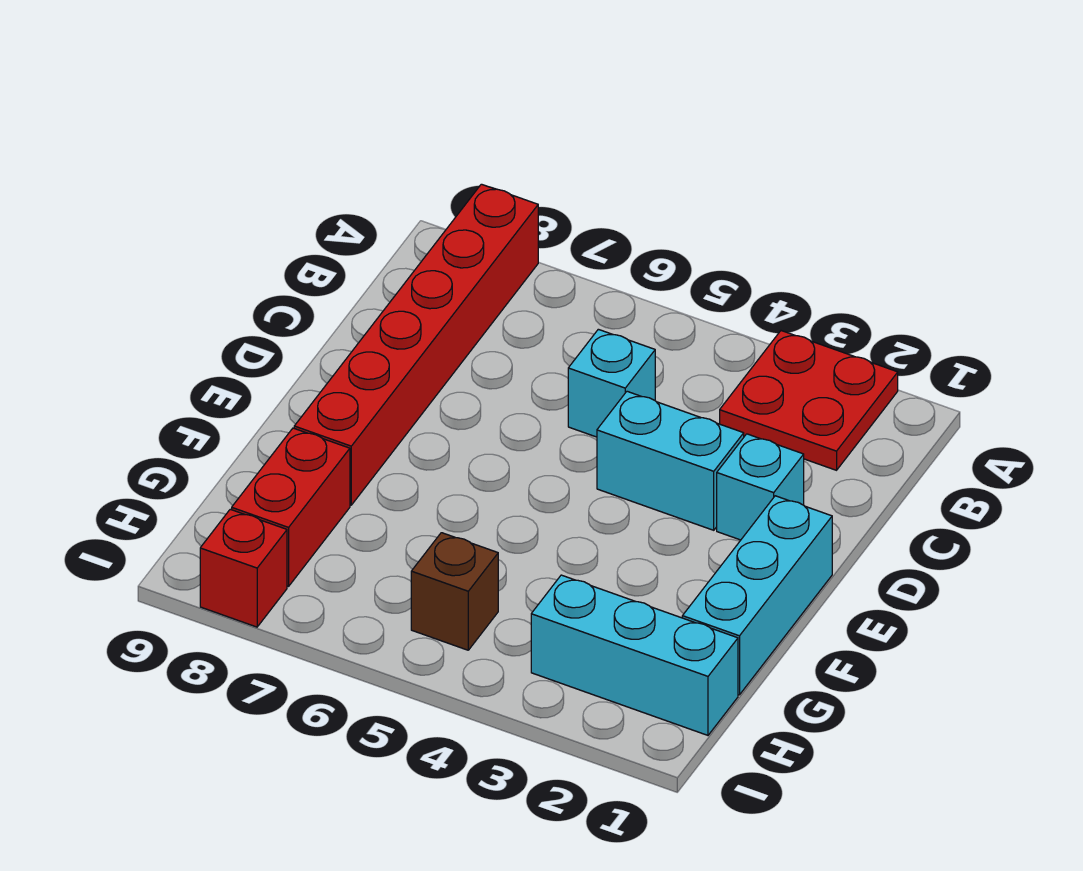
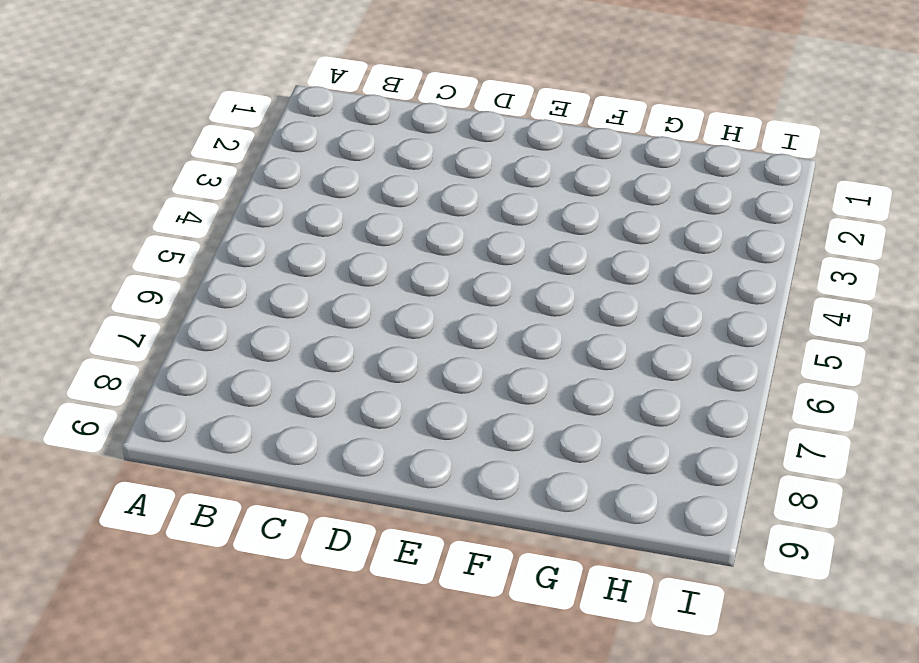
none -> red 2x2 plate [720,331,898,470]
none -> red 1x6 brick [294,184,538,505]

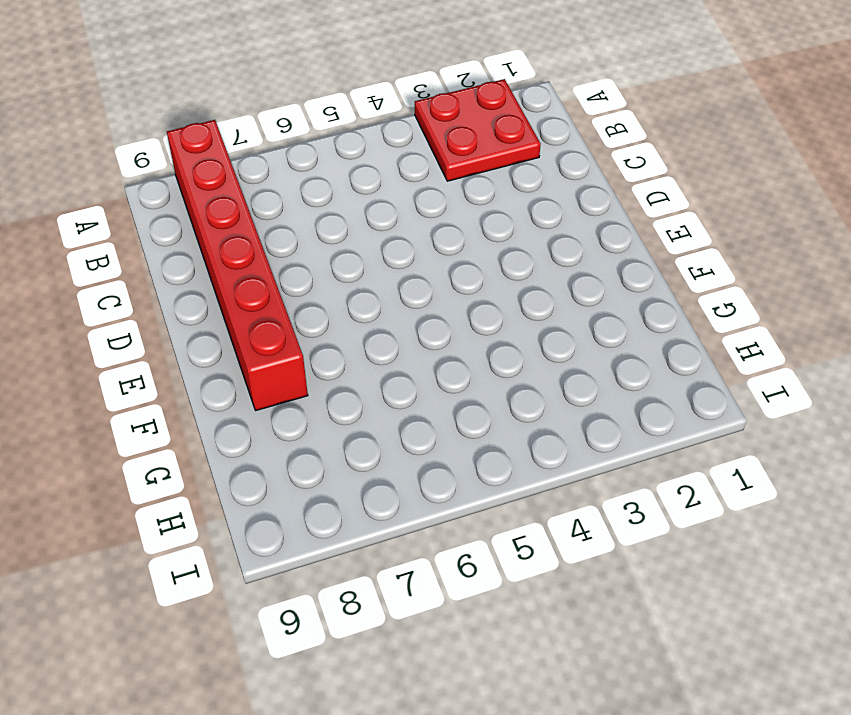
none -> cyan 1x1 brick [568,329,655,437]
none -> cyan 1x1 brick [717,434,804,540]

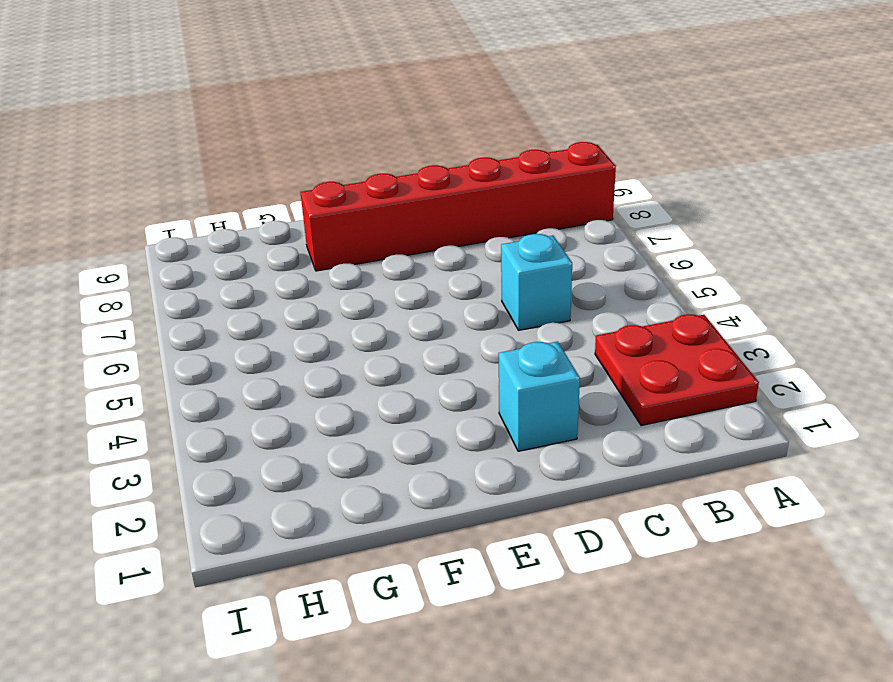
none -> cyan 1x2 brick [597,391,744,530]
none -> cyan 1x3 brick [682,496,832,695]

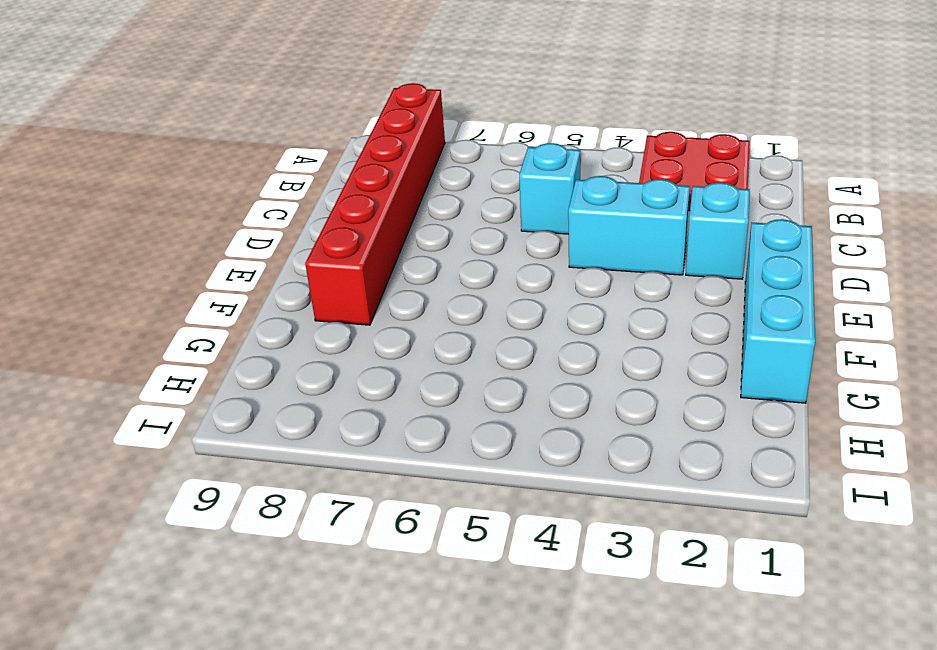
none -> red 1x2 brick [232,428,350,586]
none -> cyan 1x3 brick [531,575,738,735]

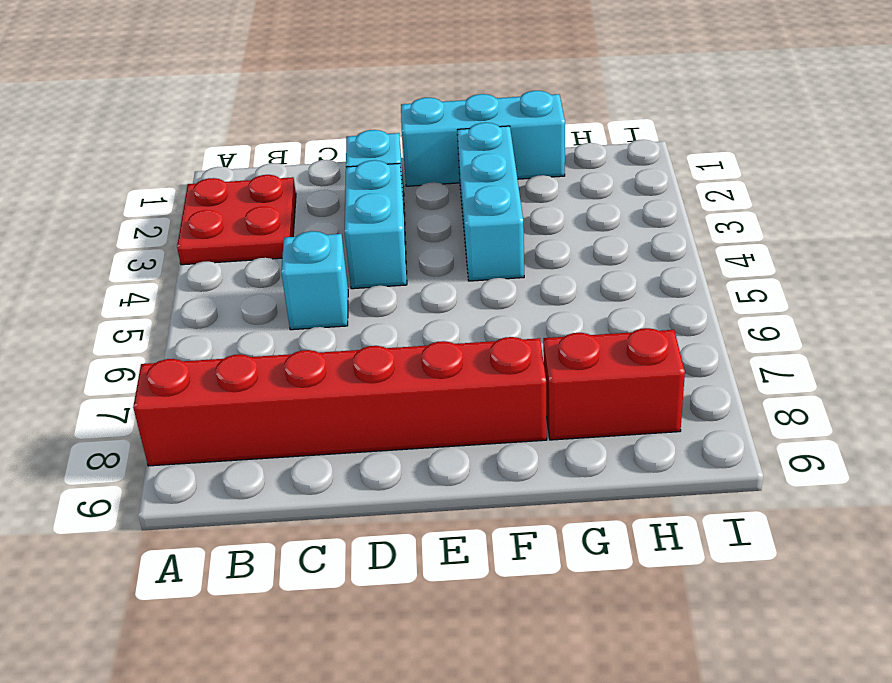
cyan 1x3 brick [457,123,524,281] -> cyan 1x3 brick moved to [531,575,738,735]
none -> brown 1x1 brick [411,533,498,650]
none -> red 1x1 brick [200,509,287,627]

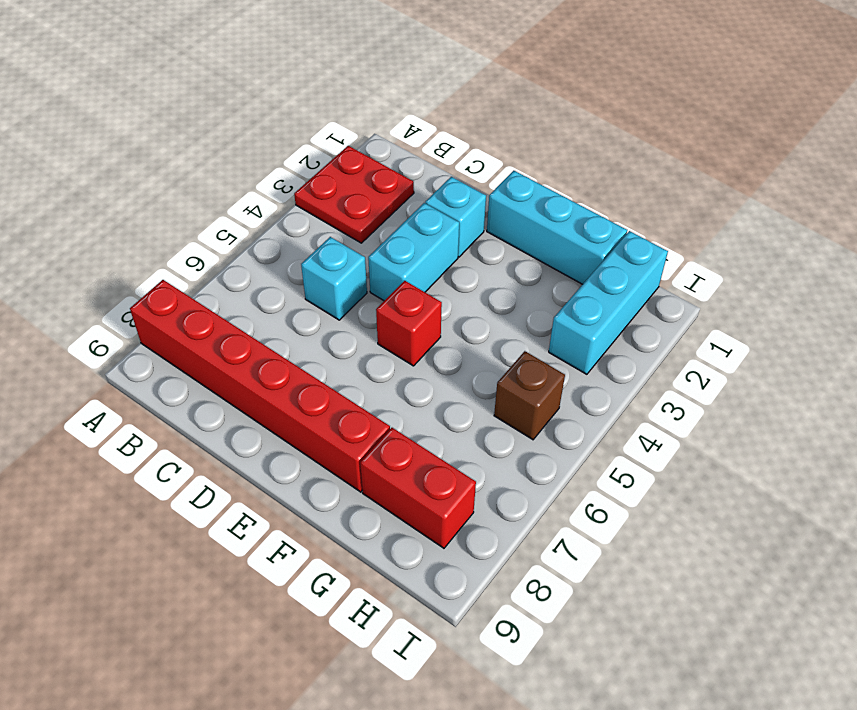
red 1x1 brick [376,281,442,366] -> red 1x1 brick moved to [200,509,287,627]

